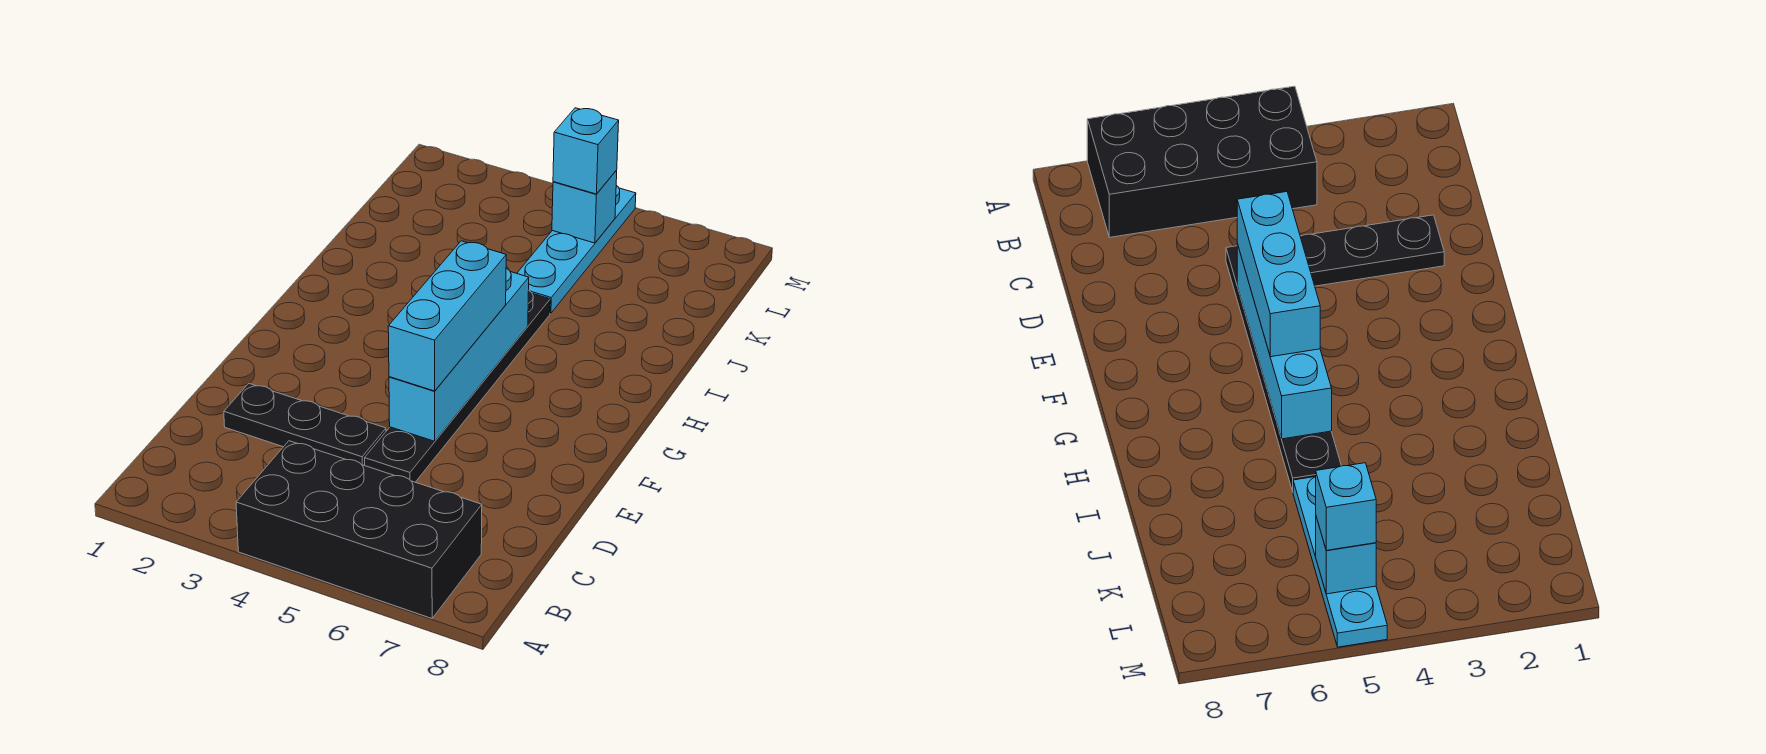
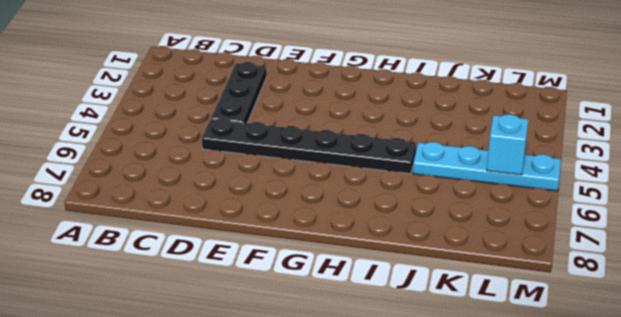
none -> black 2x4 brick [236,441,482,618]
none -> cyan 1x4 brick [389,268,529,441]

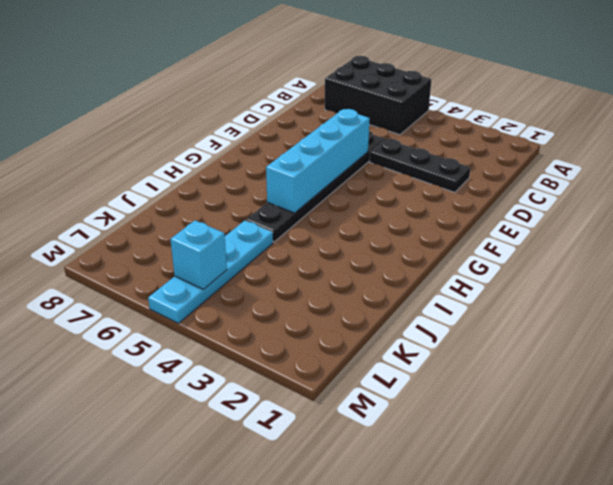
black 2x3 brick [325,56,432,135] -> black 2x4 brick [236,441,482,618]
none -> cyan 1x3 brick [388,241,506,391]
none -> cyan 1x1 brick [553,108,619,194]

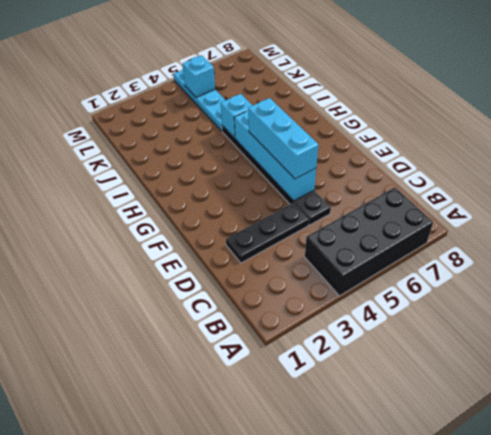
cyan 1x1 brick [221,94,253,138] -> cyan 1x1 brick moved to [553,108,619,194]

